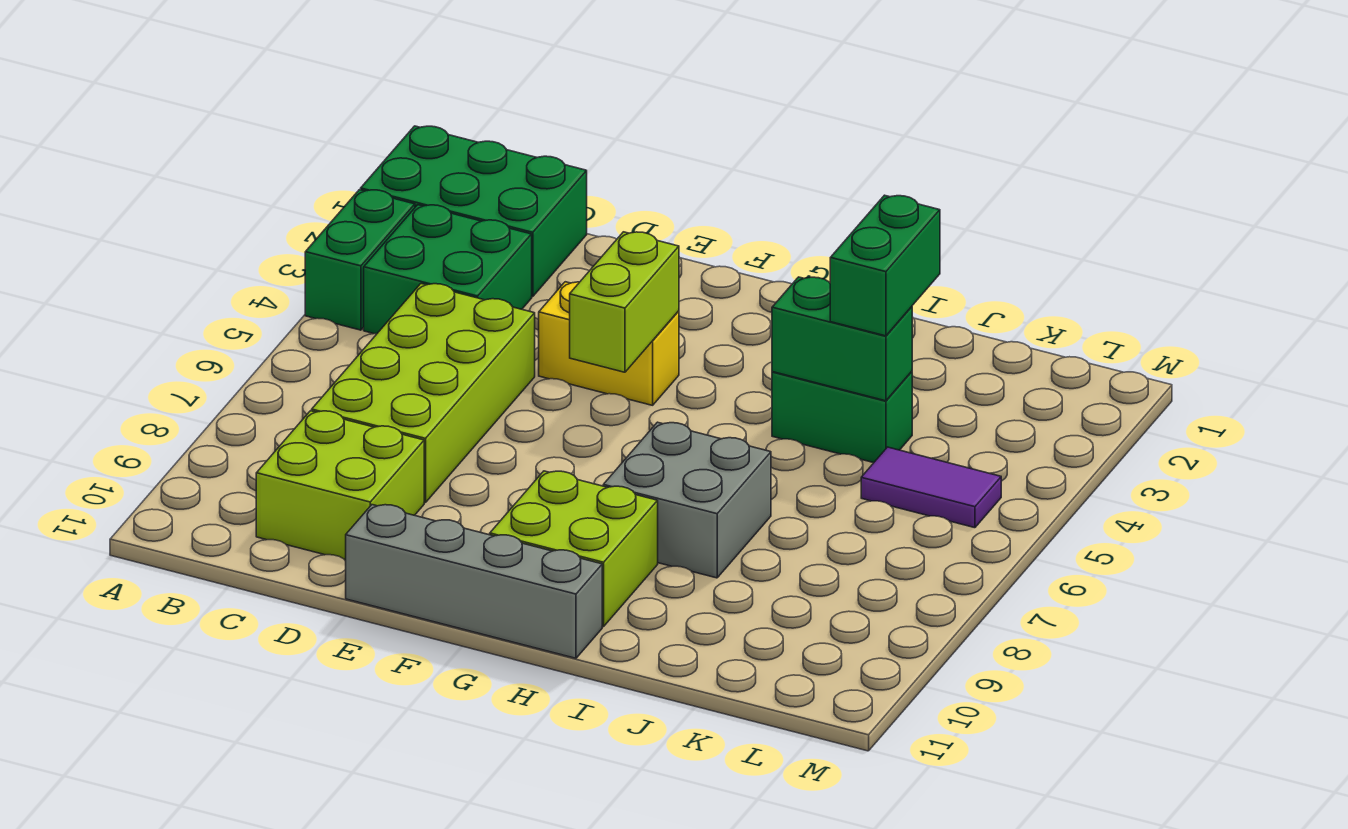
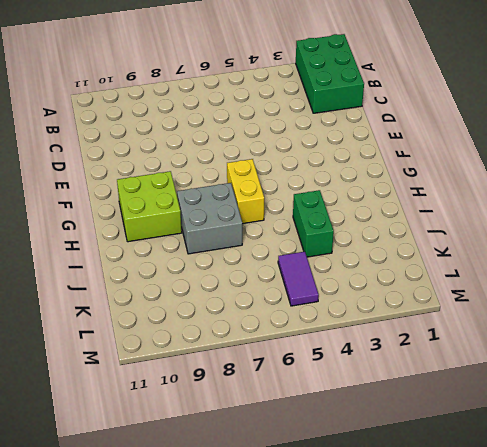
yellow 1x2 brick [227,159,264,224] -> yellow 1x2 brick moved to [539,282,679,405]
none -> green 1x2 brick [305,190,415,330]
none -> green 2x2 brick [364,205,532,334]
none -> lime 2x4 brick [312,284,535,503]

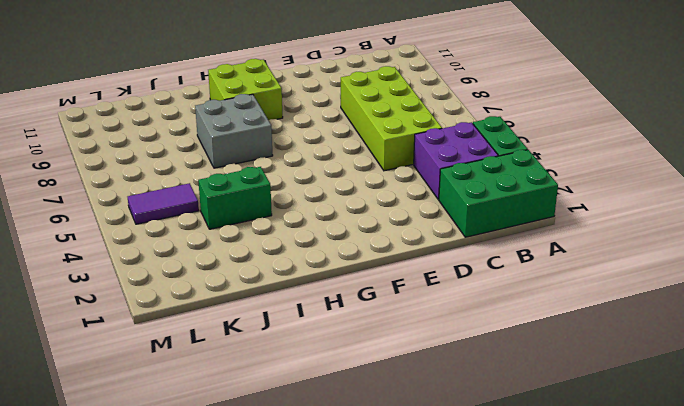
purple 2x2 brick [414,122,498,200] -> green 2x2 brick [364,205,532,334]
none -> lime 2x2 brick [256,411,424,560]
none -> yellow 1x2 brick [539,282,679,405]
none -> grey 1x4 brick [346,505,602,658]

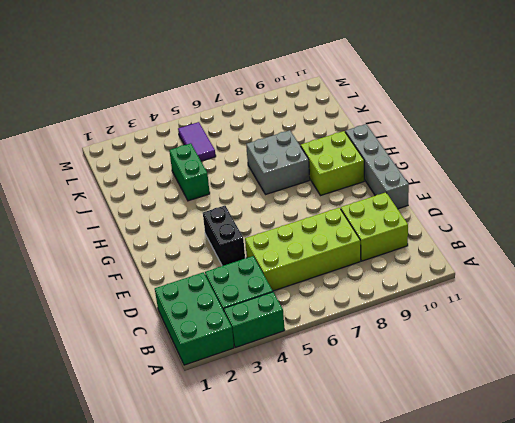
black 1x2 brick [203,206,245,266] -> yellow 1x2 brick [539,282,679,405]
none -> lime 1x2 brick [570,232,679,372]
none -> green 1x2 brick [772,277,912,401]
none -> green 1x2 brick [830,195,940,336]

